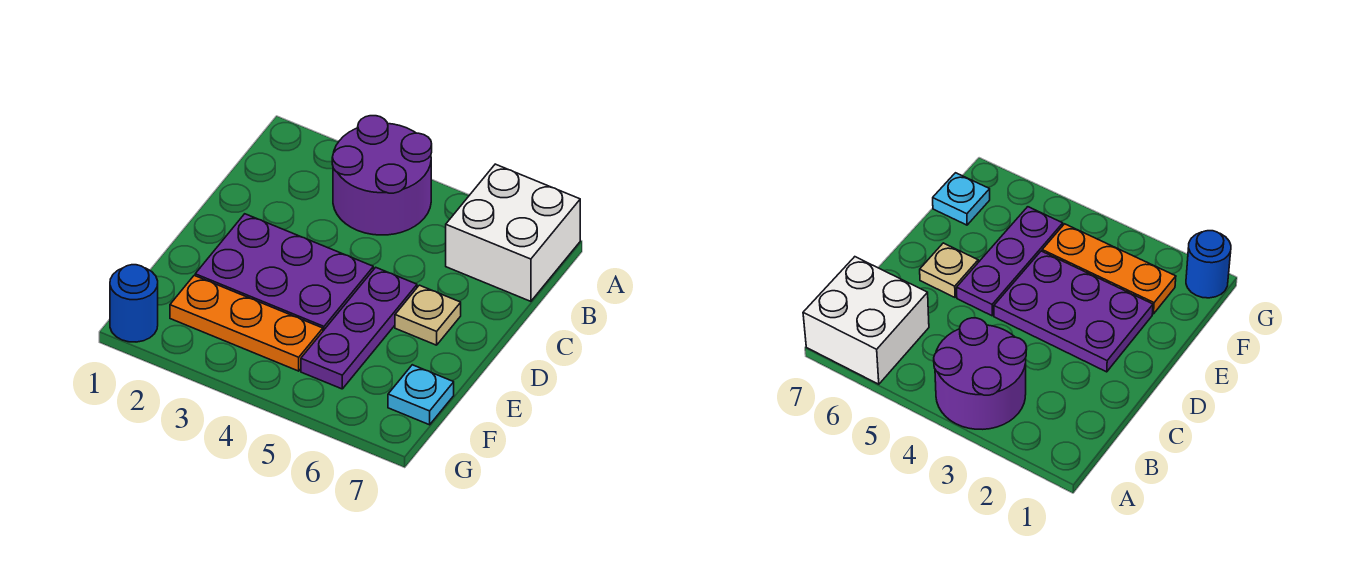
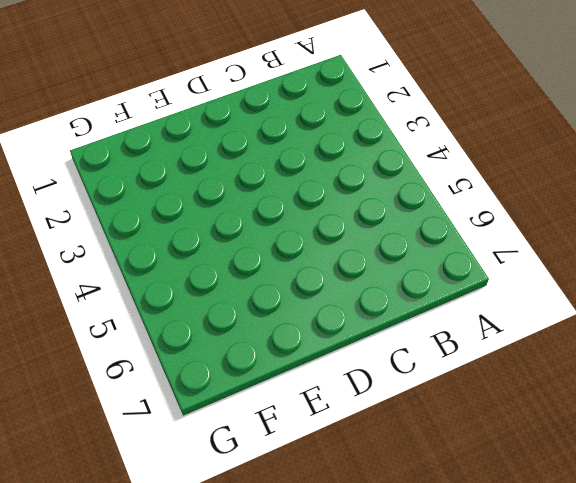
none -> purple 2x2 round brick [332,116,432,235]
none -> white 2x2 brick [446,164,580,301]

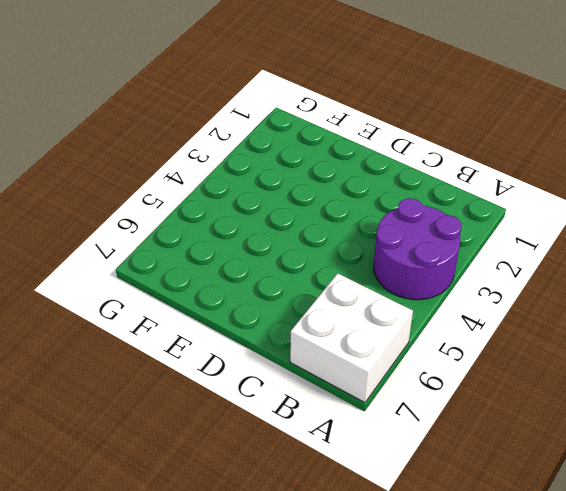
none -> purple 2x3 plate [195,214,373,331]
none -> purple 1x3 plate [301,267,417,389]

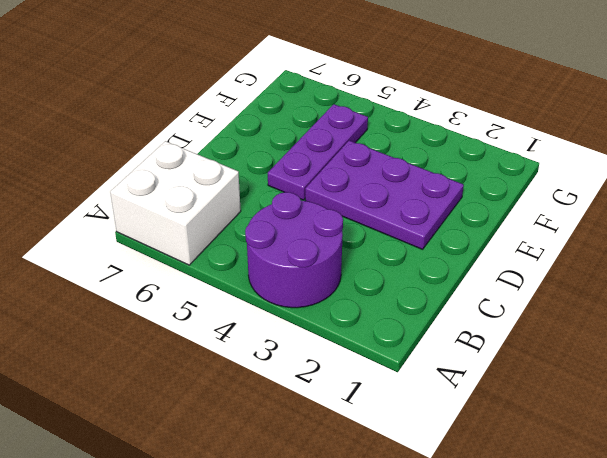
none -> tan 1x1 plate [395,285,461,345]
none -> orange 1x3 plate [170,275,323,371]

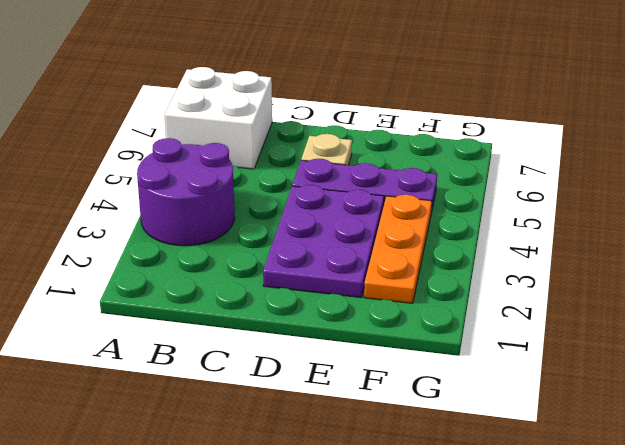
none -> cyan 1x1 plate [388,365,454,425]
none -> blue 1x1 round brick [110,265,158,342]

